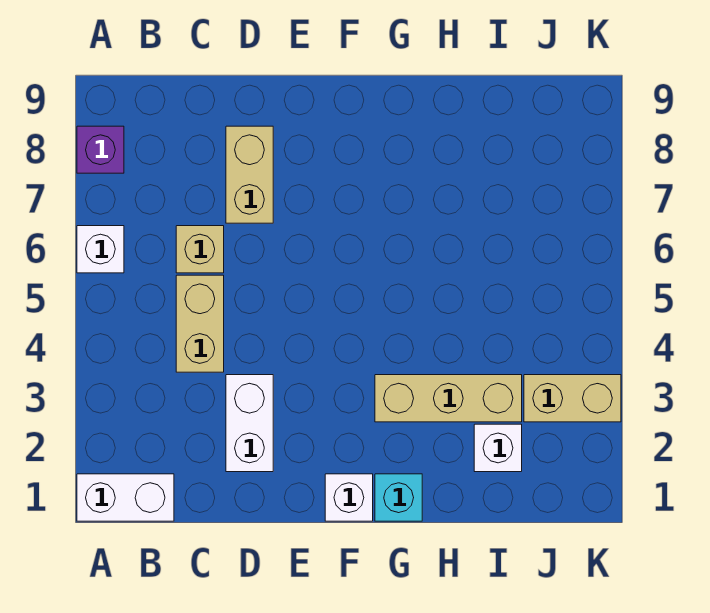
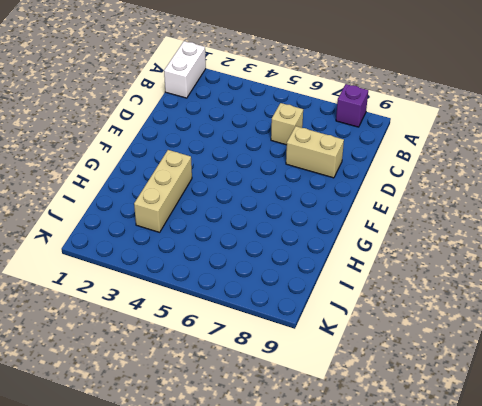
none -> white 1x1 brick [77,226,124,273]
none -> tan 1x2 brick [176,275,224,372]
none -> white 1x2 brick [226,375,273,472]

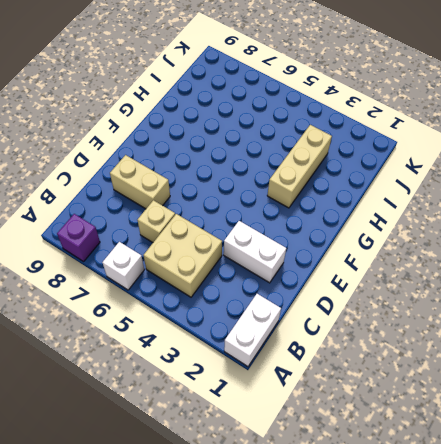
tan 2x2 brick [143,214,222,297] -> tan 1x2 brick [176,275,224,372]
none -> white 1x1 brick [325,474,373,521]
none -> cyan 1x1 brick [375,474,422,521]
none -> white 1x1 brick [474,424,522,472]

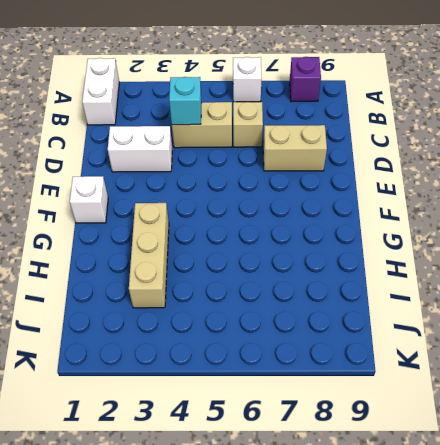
cyan 1x1 brick [169,77,202,125] -> cyan 1x1 brick moved to [375,474,422,521]
none -> white 1x1 brick [474,424,522,472]
none -> tan 1x2 brick [524,375,621,422]

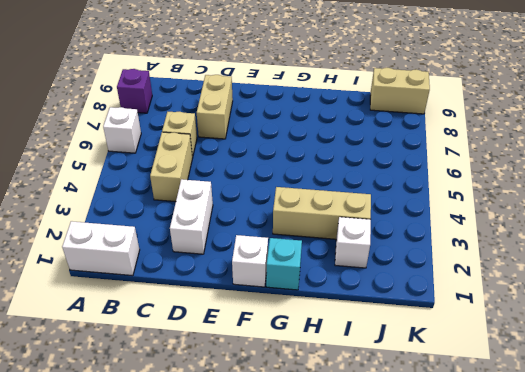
tan 1x2 brick [370,68,430,114] -> tan 1x2 brick moved to [524,375,621,422]

